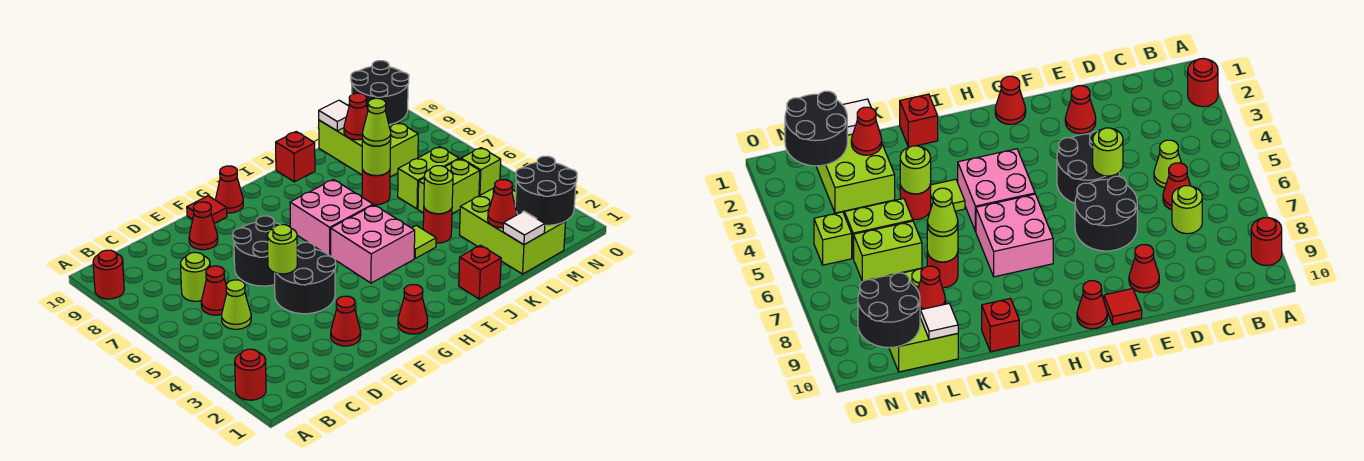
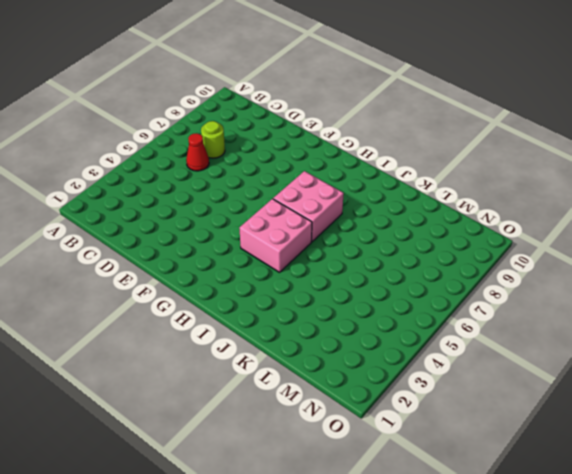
none -> red 1x1 round brick [235,349,266,400]
none -> red 1x1 round brick [93,250,124,299]
none -> lime 1x1 cone [222,280,251,329]
none -> red 1x1 cone [331,296,361,346]

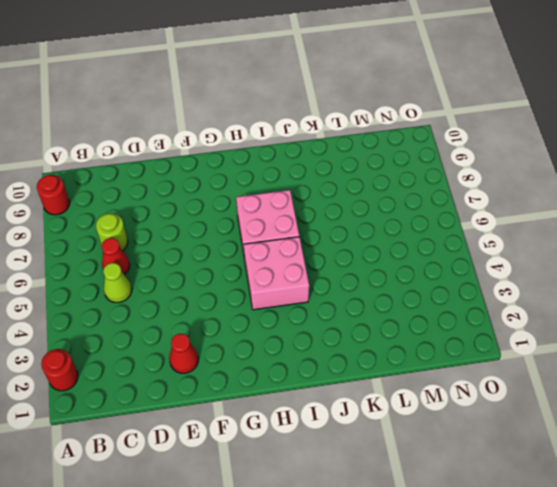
none -> black 2x2 round brick [275,242,336,314]
none -> black 2x2 round brick [233,216,280,286]
none -> red 1x1 cone [189,202,218,250]
none -> red 1x1 tile [187,196,227,223]

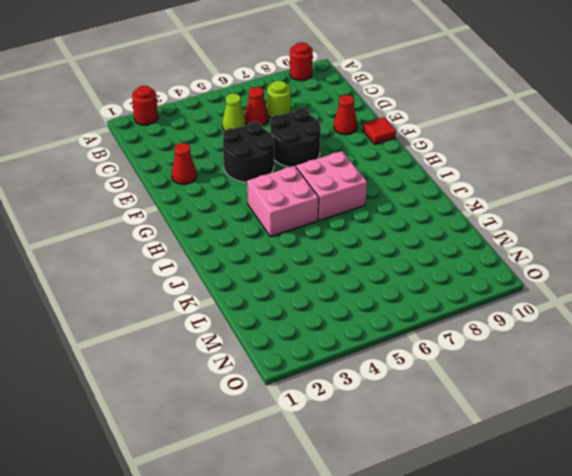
none -> red 1x1 cone [398,285,428,334]
none -> red 1x1 cone [216,166,243,213]
none -> red 1x1 brick [459,245,501,299]
none -> lime 1x1 tile [412,225,436,258]

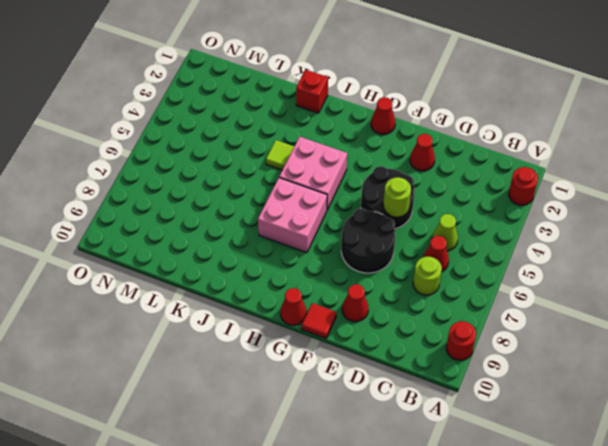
none -> red 1x1 brick [276,132,315,182]
none -> red 1x1 round brick [423,208,452,243]
none -> red 1x1 round brick [362,170,390,205]
none -> lime 2x3 brick [460,188,565,274]

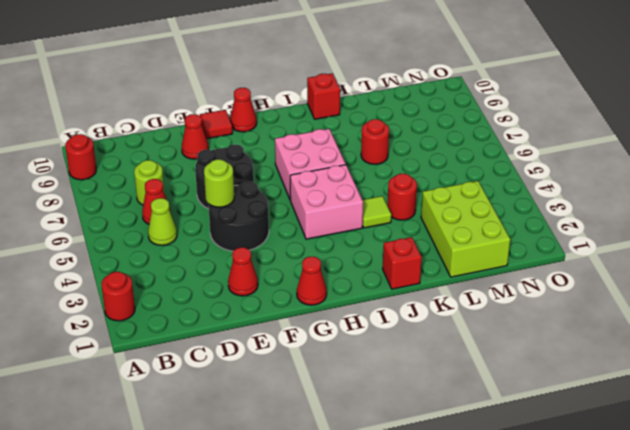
none -> lime 1x2 brick [418,159,480,214]
none -> lime 1x2 brick [398,147,459,209]
none -> lime 2x3 brick [319,105,418,177]
none -> lime 1x1 brick [461,148,501,196]

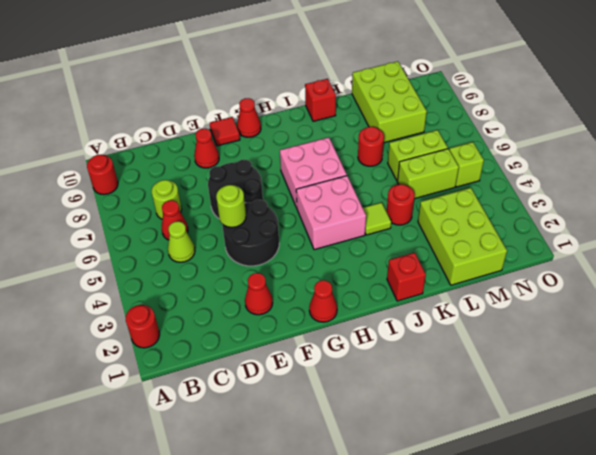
none -> lime 1x1 round brick [424,166,453,214]
none -> lime 1x1 round brick [362,139,391,176]
none -> white 1x1 tile [503,211,545,245]
none -> red 1x1 cone [488,180,517,228]

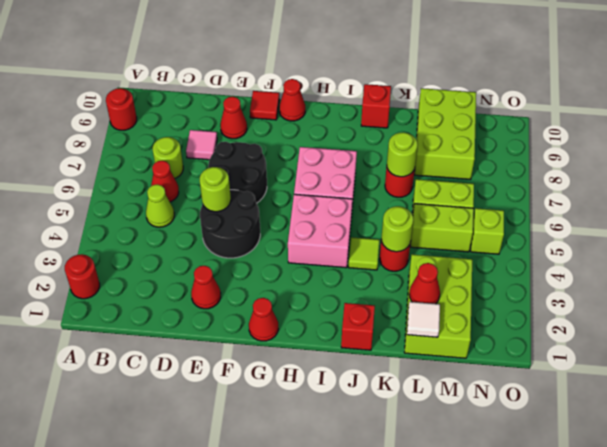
pink 1x1 tile [186,130,217,160] -> none
none -> red 1x1 cone [344,93,368,140]
none -> white 1x1 tile [319,100,349,131]
none -> black 2x2 round brick [515,156,577,225]
none -> black 2x2 round brick [351,61,409,125]

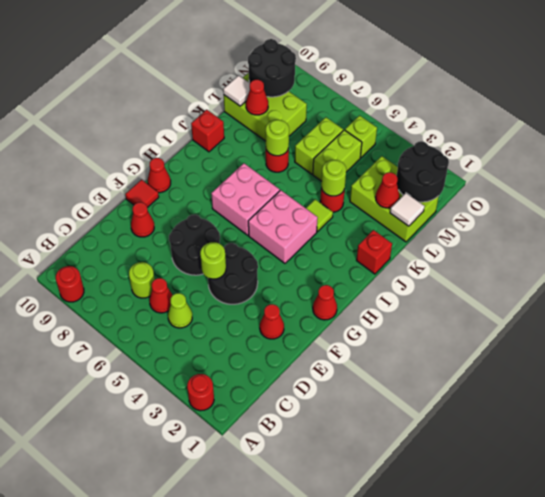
none -> lime 1x1 cone [362,98,391,146]

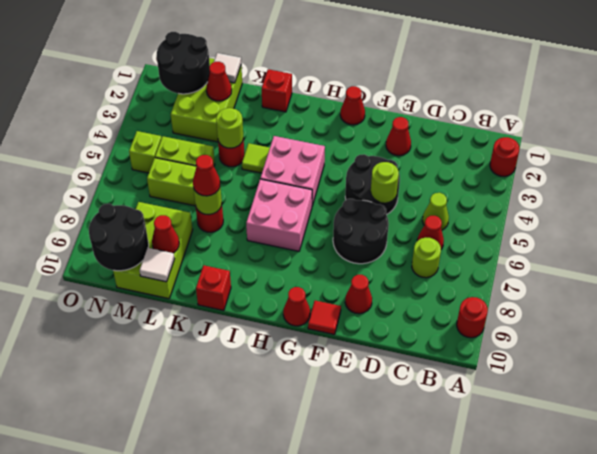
red 1x1 cone [193,155,220,196] -> lime 1x1 cone [362,98,391,146]

